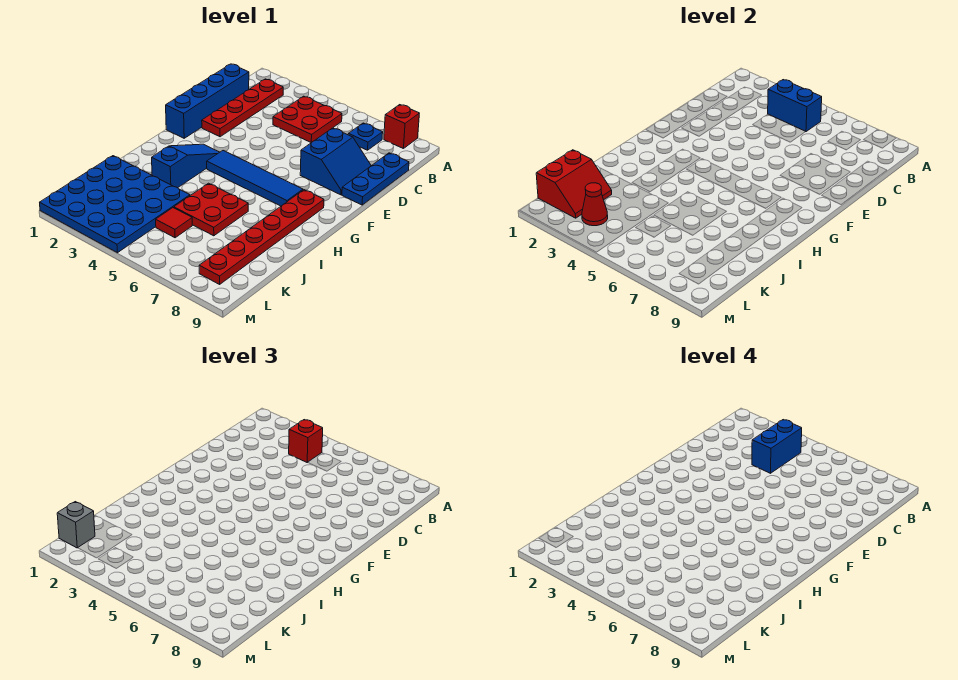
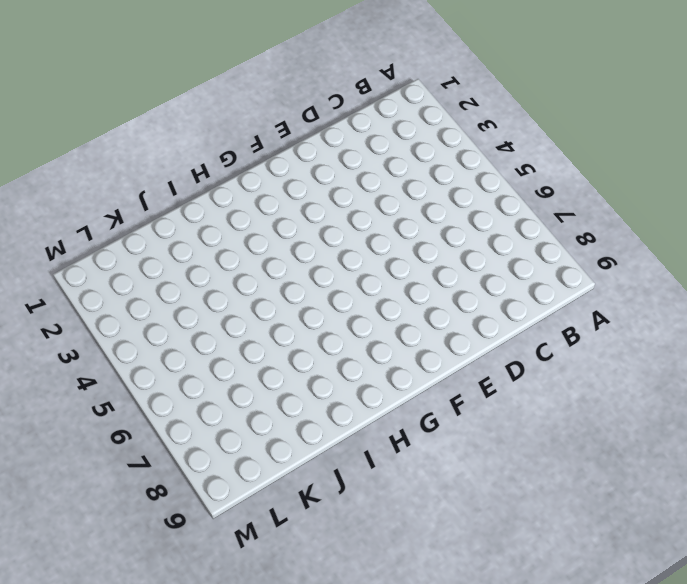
none -> red 1x1 brick [384,105,419,149]
none -> red 1x4 plate [202,79,283,137]
none -> red 2x2 plate [273,96,342,143]

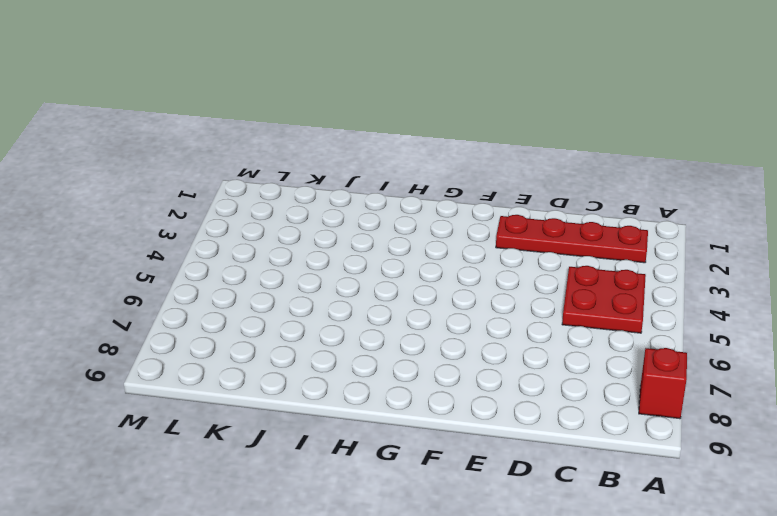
none -> blue 1x1 plate [348,123,383,150]
none -> blue 1x4 brick [166,64,249,138]
none -> blue 1x3 plate [342,153,409,205]

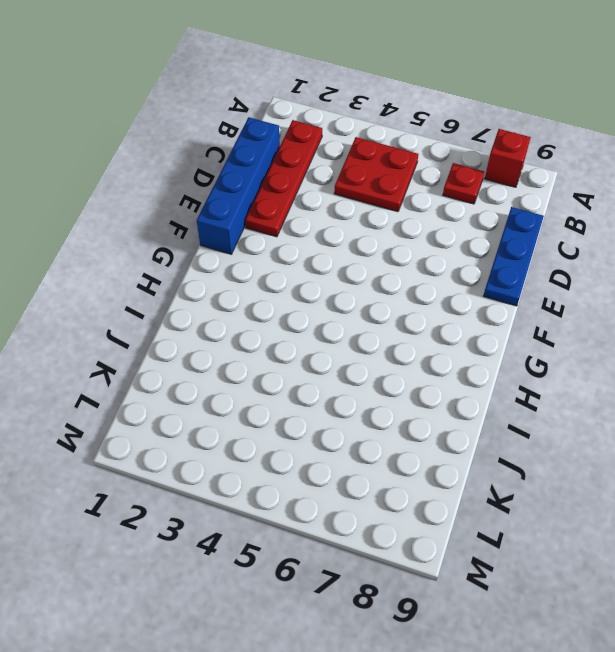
red 1x1 plate [443,163,484,204] -> blue 1x1 plate [348,123,383,150]
none -> blue 2x2 slope [300,128,371,195]
none -> blue 1x3 slope [152,144,220,188]
none -> blue 1x4 tile [207,151,303,206]

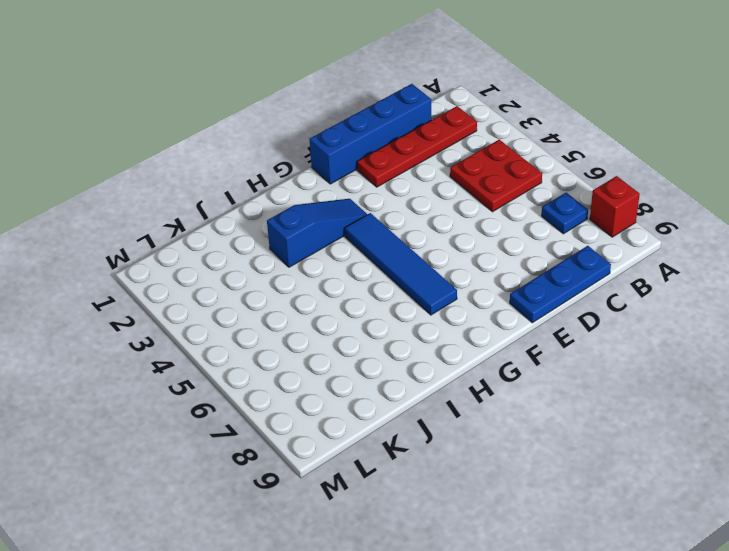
none -> blue 2x2 slope [300,128,371,195]
none -> red 1x6 plate [199,190,324,284]
none -> red 2x2 plate [174,183,248,236]

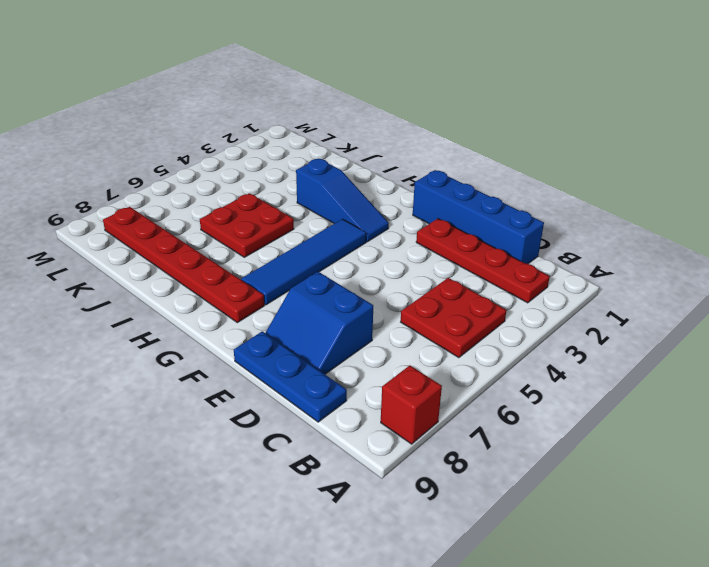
none -> blue 1x1 plate [348,123,383,150]
none -> blue 4x4 plate [40,156,190,253]
none -> red 1x1 tile [156,208,192,238]

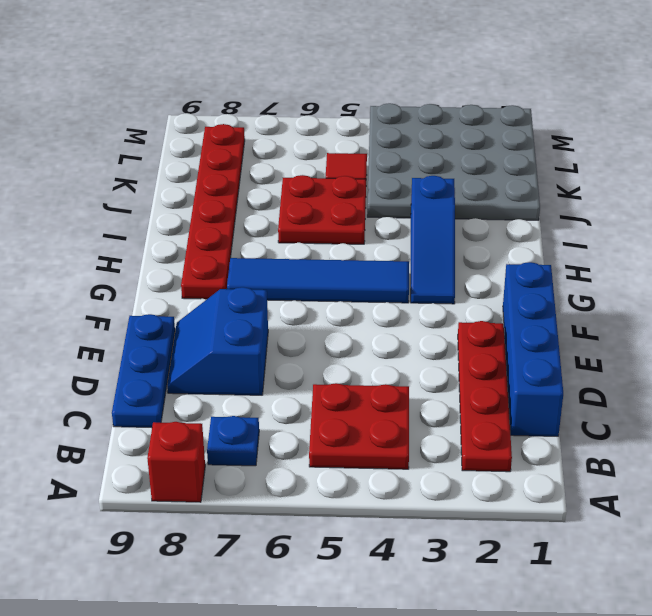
grey 4x4 plate [367,103,540,220] -> blue 4x4 plate [40,156,190,253]
none -> blue 1x2 brick [768,80,822,132]
none -> red 2x2 slope [536,150,612,218]
none -> red 1x1 cone [582,183,608,226]

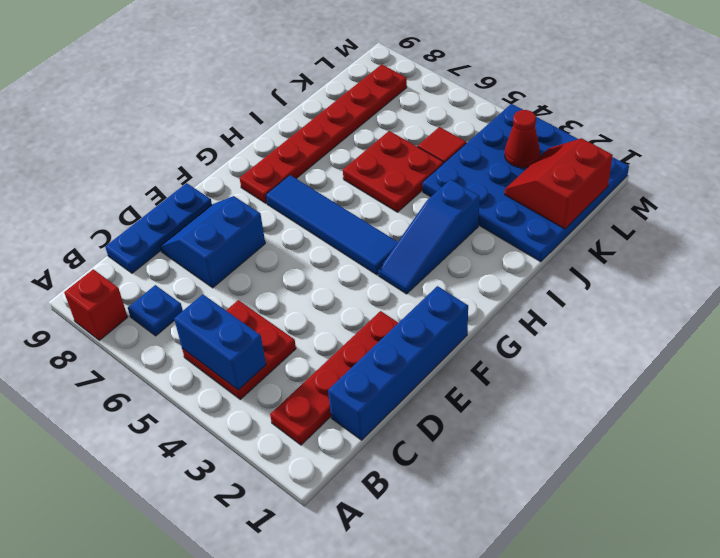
none -> red 1x1 brick [289,420,323,462]
none -> grey 1x1 brick [57,502,95,548]
none -> blue 1x2 brick [752,420,802,473]

